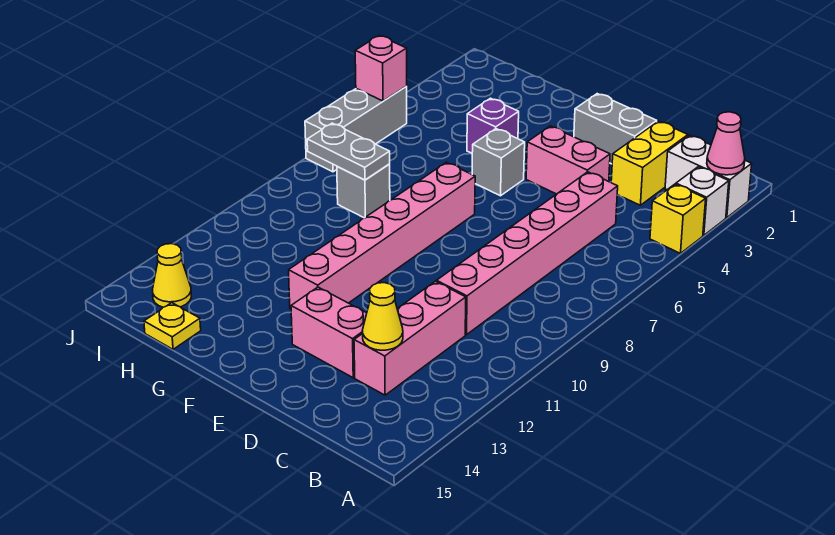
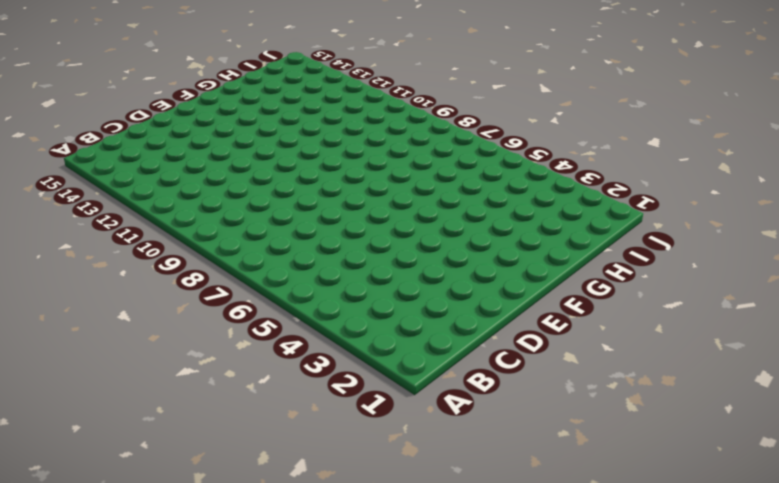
none -> white 1x2 brick [665,135,752,218]
none -> white 1x1 brick [676,167,729,235]
none -> yellow 1x1 brick [650,184,706,253]

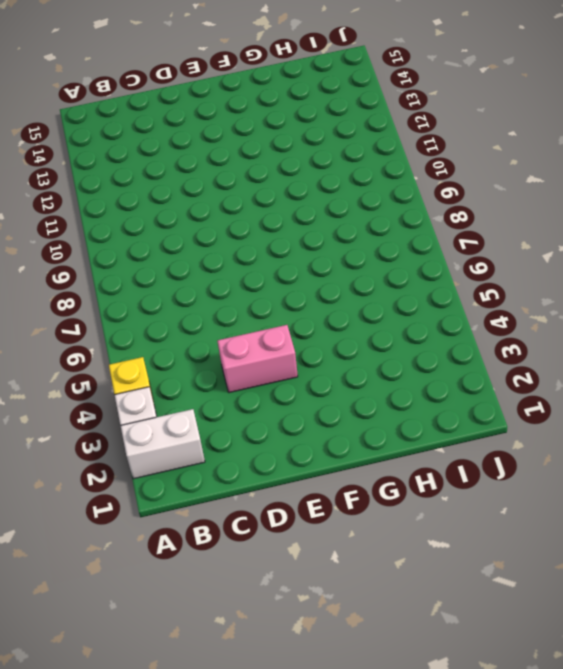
none -> yellow 1x2 brick [611,121,688,205]
none -> pink 1x6 brick [437,172,618,335]
none -> pink 1x3 brick [354,281,466,395]

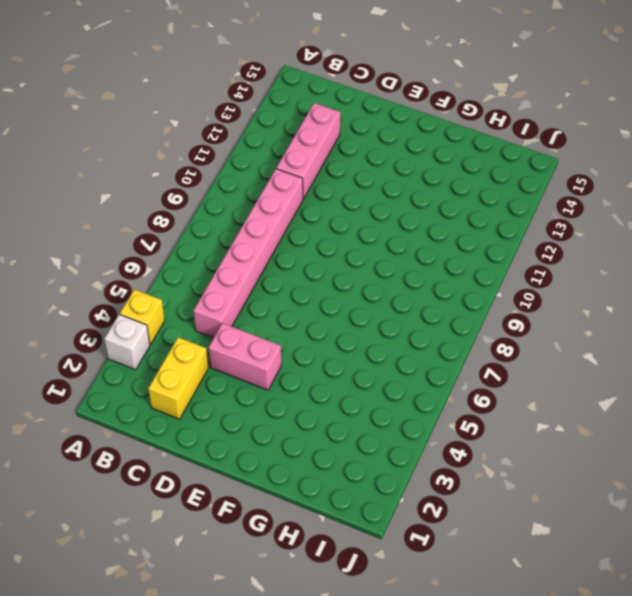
none -> white 1x2 brick [665,135,752,218]
none -> grey 1x2 brick [574,94,657,164]
none -> pink 1x2 brick [291,287,367,378]

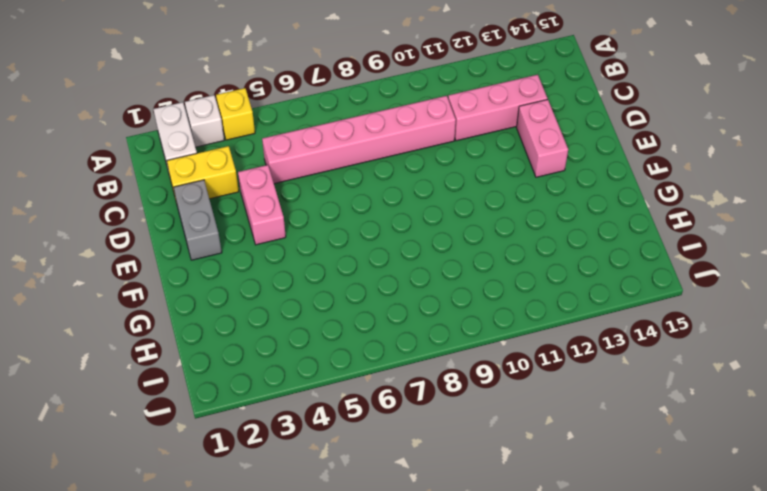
none -> grey 1x1 brick [472,129,525,196]
none -> pink 1x6 brick [289,162,475,309]
none -> purple 1x1 brick [467,98,519,153]

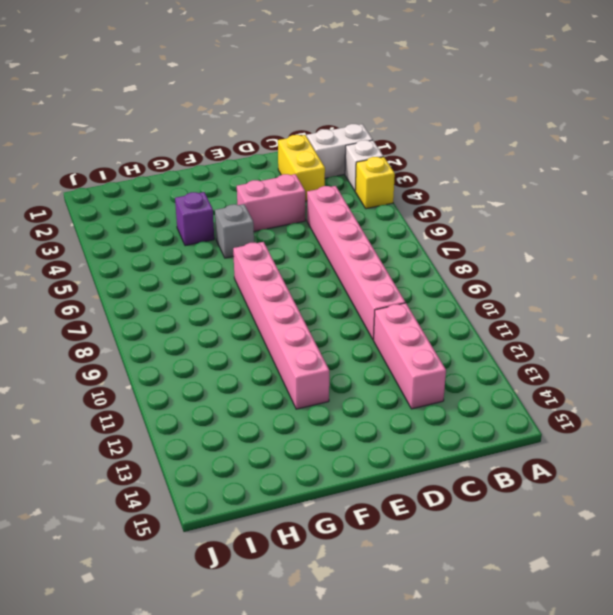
none -> grey 1x2 brick [574,94,657,164]
none -> pink 1x2 brick [291,287,367,378]
none -> grey 1x1 brick [337,164,390,218]

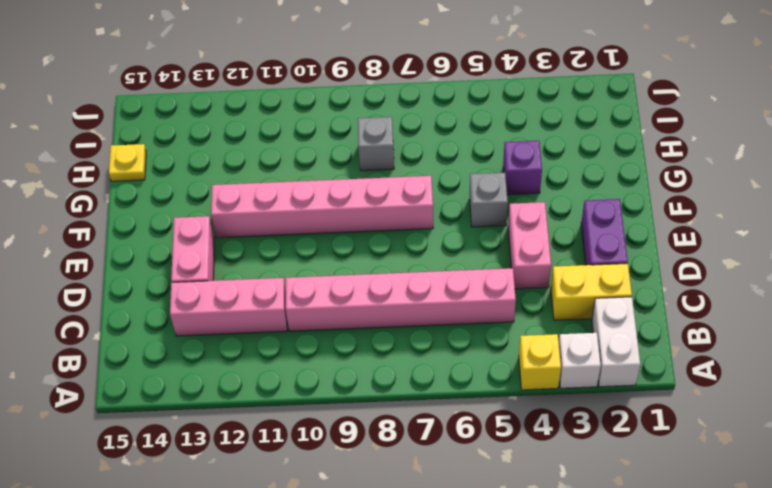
purple 1x2 brick [581,199,628,265] -> grey 1x2 brick [574,94,657,164]
none -> yellow 1x1 cone [153,244,191,307]
none -> grey 1x3 brick [305,87,407,172]
none -> pink 1x1 cone [707,112,745,175]

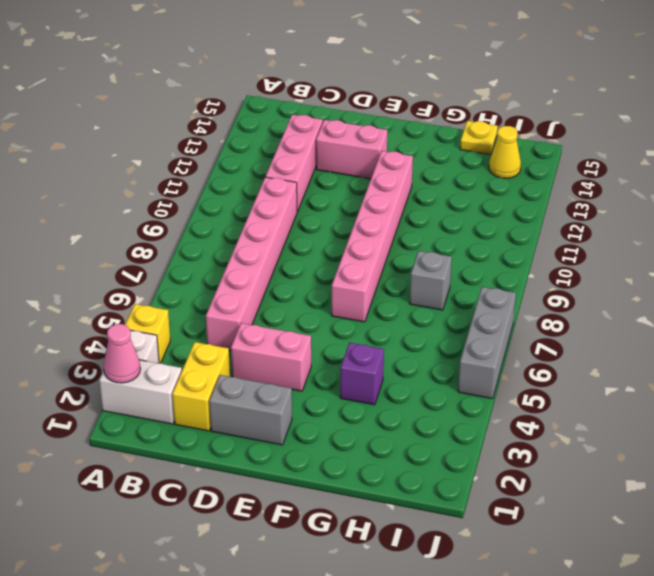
none -> grey 1x1 brick [472,129,525,196]
none -> yellow 1x1 cone [362,283,403,350]
none -> grey 1x2 plate [307,123,390,180]

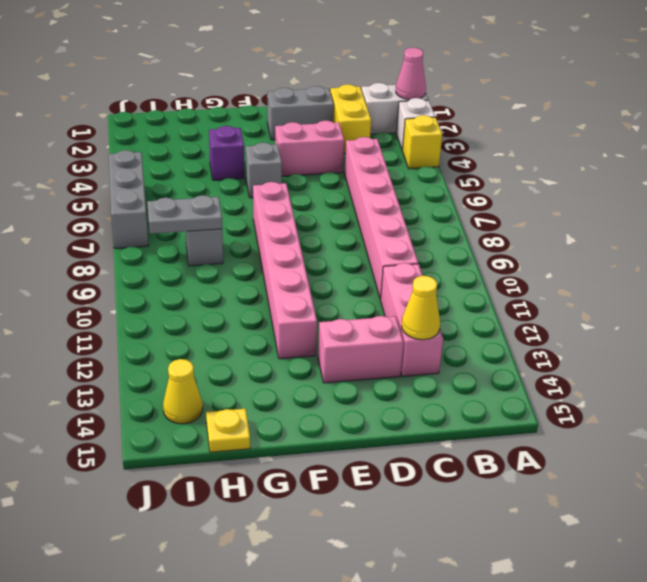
none -> pink 1x1 brick [355,36,407,101]

